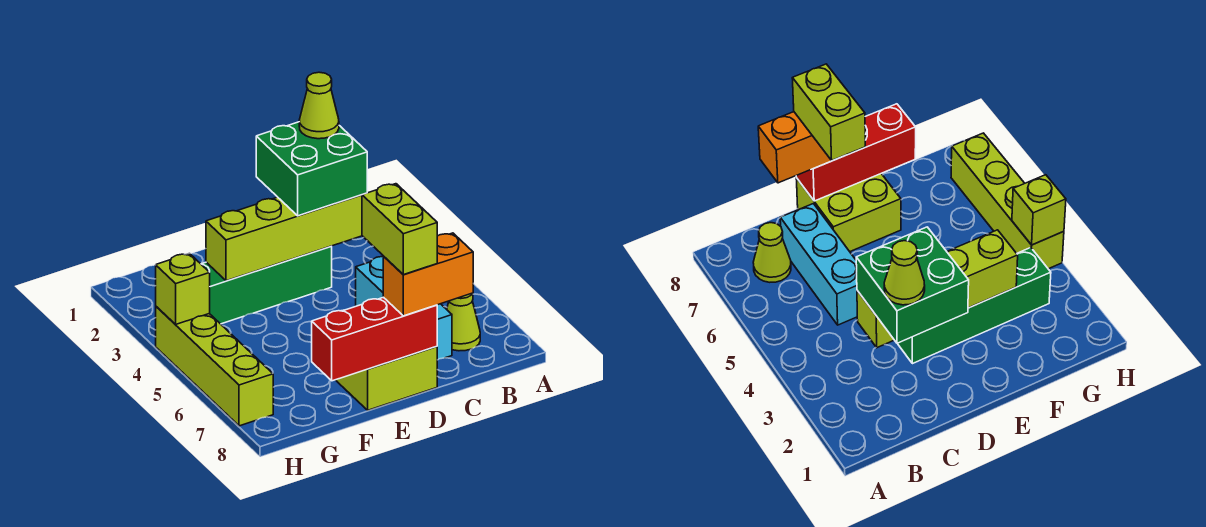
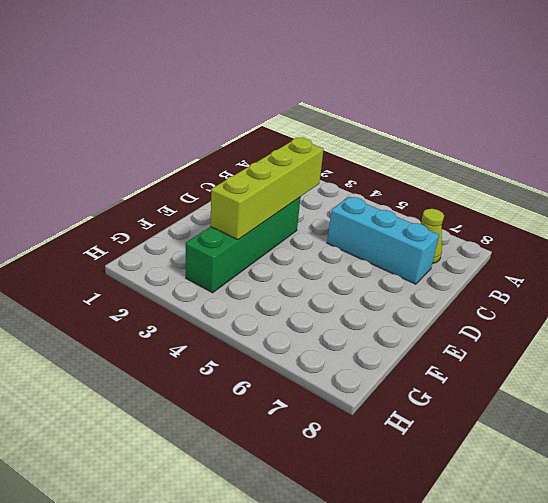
none -> lime 2x2 brick [336,347,437,410]
none -> lime 1x4 brick [156,307,273,426]
none -> red 1x3 brick [312,297,437,381]

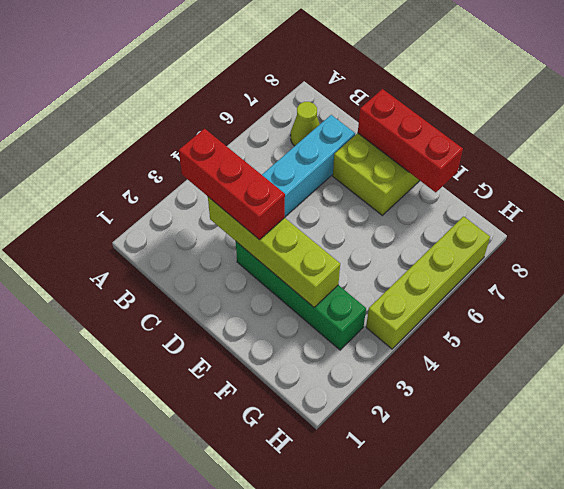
red 1x3 brick [179,129,285,240] -> green 2x2 brick [256,122,367,216]
none -> lime 1x1 brick [156,253,210,324]
none -> orange 1x2 brick [383,233,473,316]
none -> lime 1x1 cone [299,72,339,139]

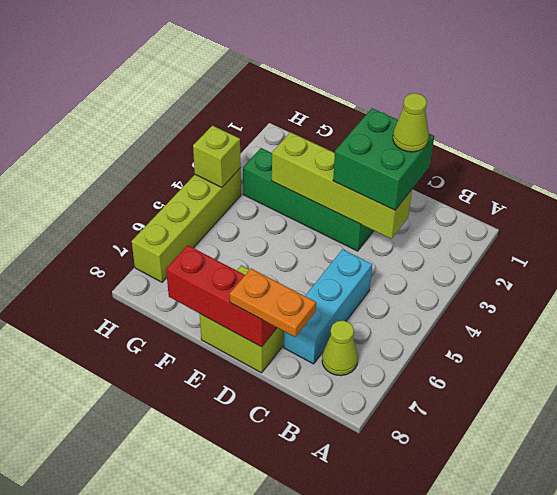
orange 1x2 plate [230,269,316,337] -> orange 1x2 brick [383,233,473,316]
none -> lime 1x2 brick [362,184,437,275]

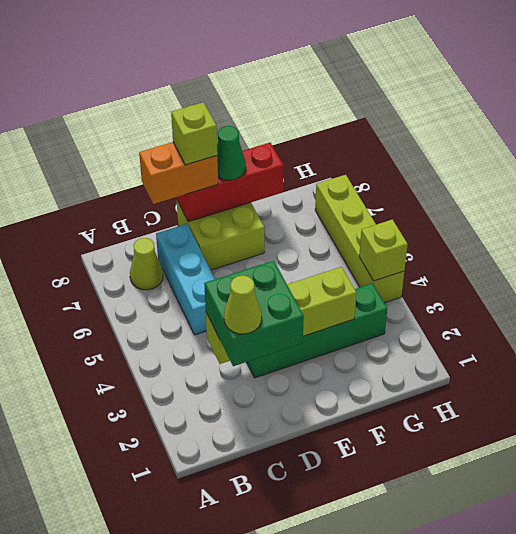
lime 1x1 brick [171,102,217,165] -> lime 1x2 brick [362,184,437,275]
green 1x1 cone [217,126,246,180] -> none

